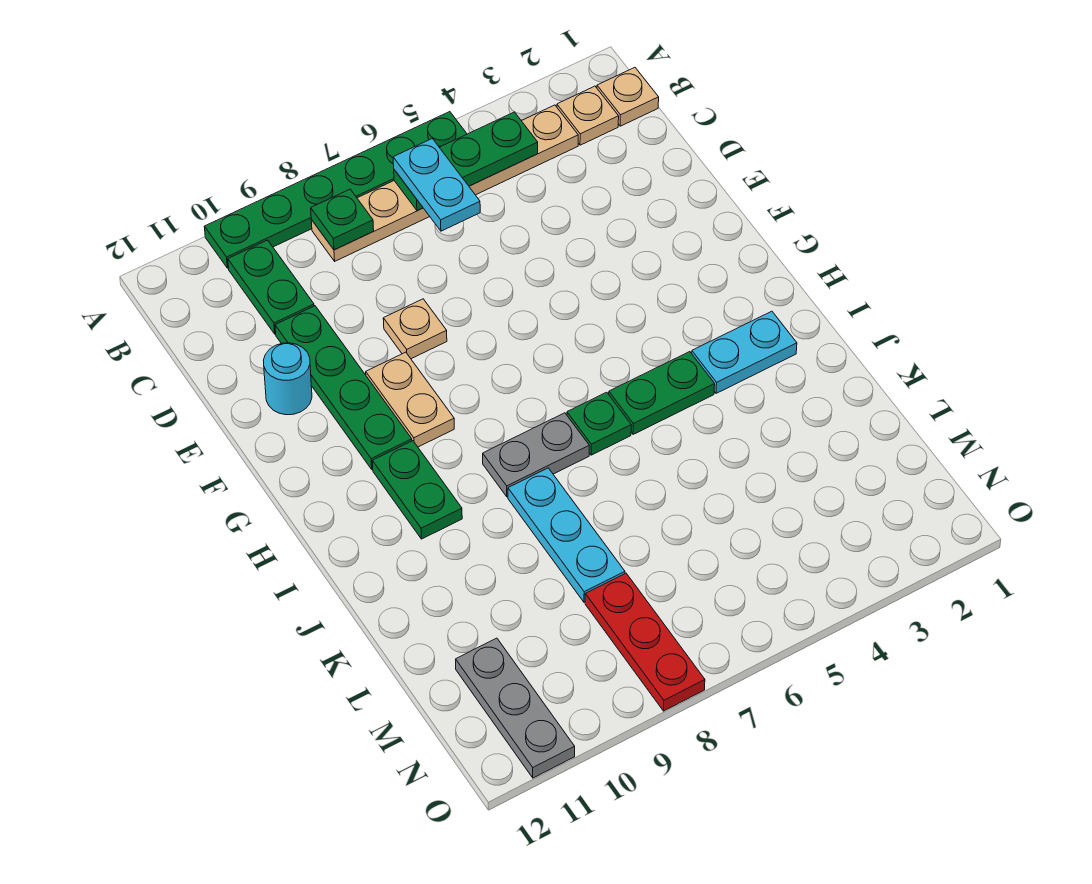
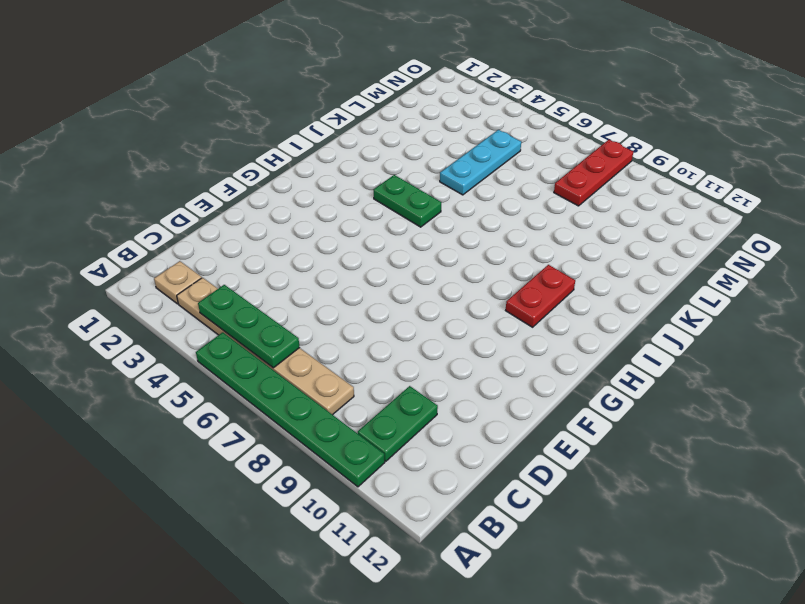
red 1x2 plate [506,265,575,327] -> green 1x2 plate [372,441,462,539]
cyan 1x3 plate [440,130,521,195] -> cyan 1x3 plate moved to [508,468,625,602]
none -> tan 1x1 plate [597,68,659,126]
none -> green 1x4 plate [275,306,412,469]
none -> tan 1x1 plate [383,299,447,359]

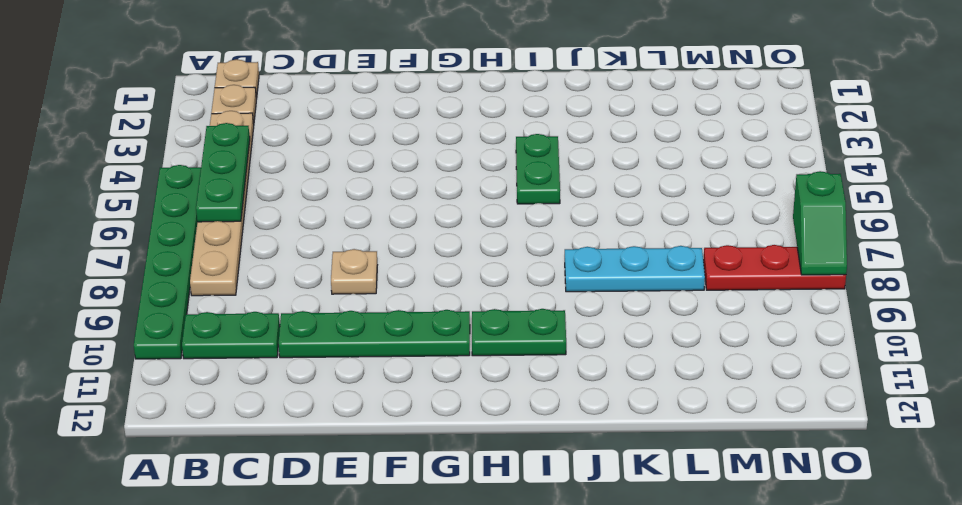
green 1x2 slope [793,171,847,275] -> none
none -> cyan 1x1 round brick [263,343,312,415]
none -> tan 1x2 plate [366,352,454,447]
none -> cyan 1x2 plate [692,311,797,393]

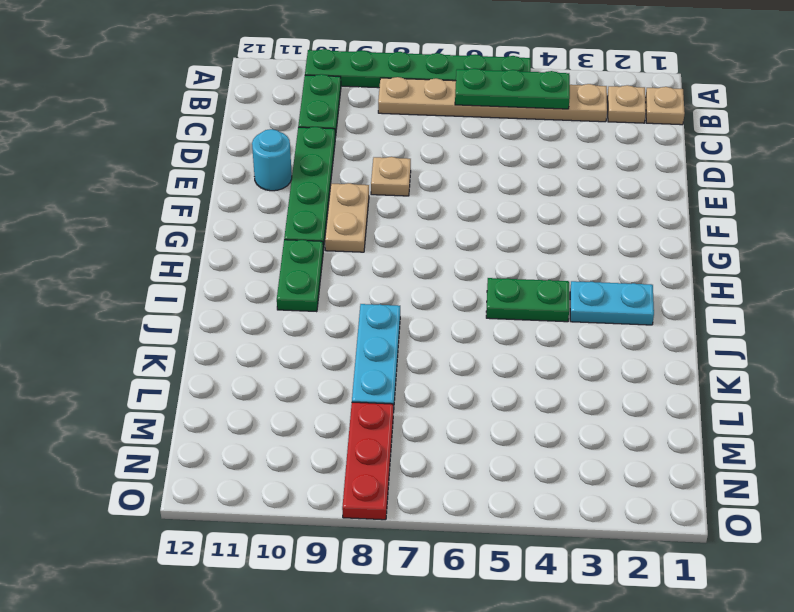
none -> green 1x1 plate [567,392,631,455]
none -> grey 1x2 plate [483,413,589,497]
none -> grey 1x3 plate [456,638,575,778]

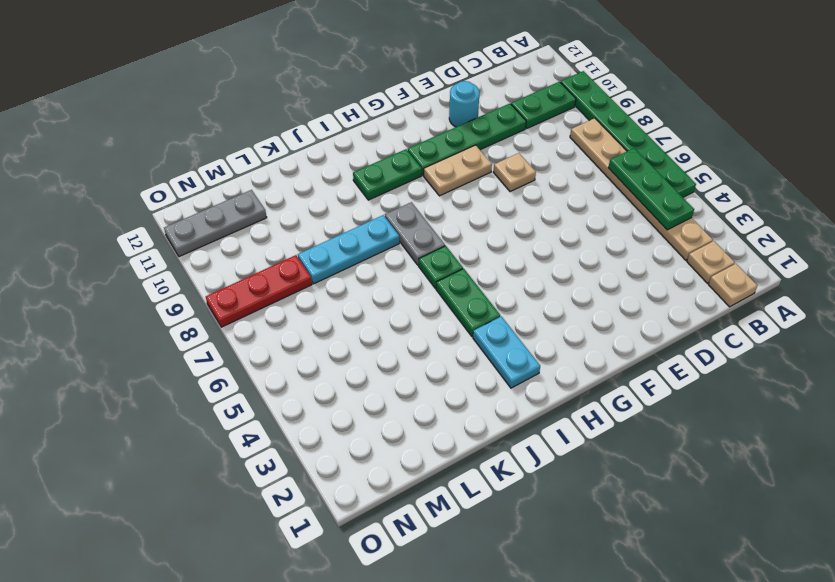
none -> green 1x1 plate [311,189,374,250]
none -> cyan 1x2 plate [393,139,480,231]

